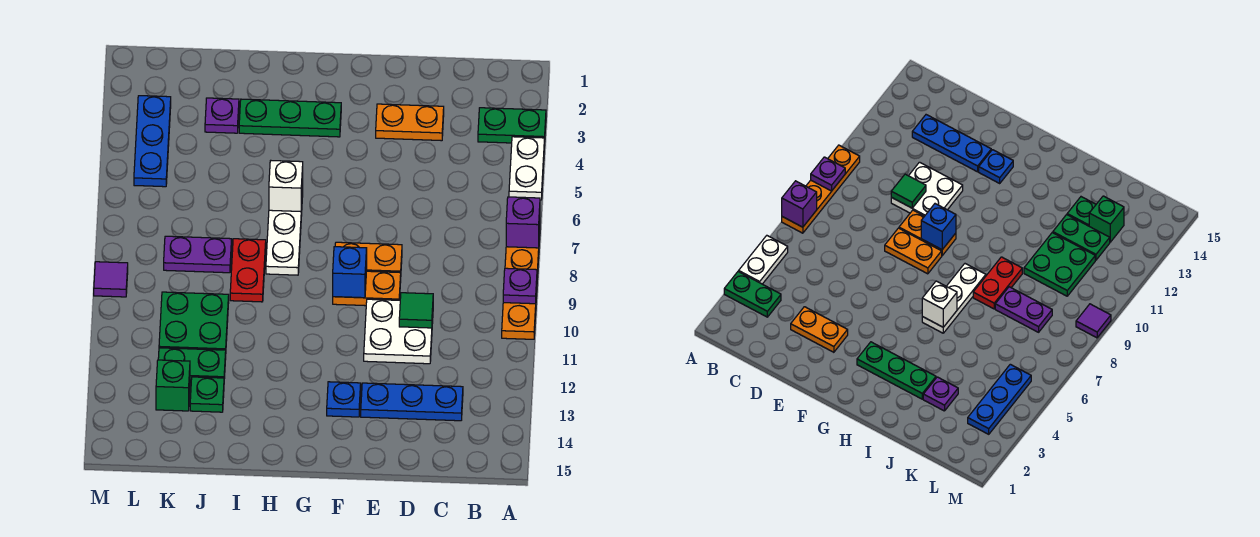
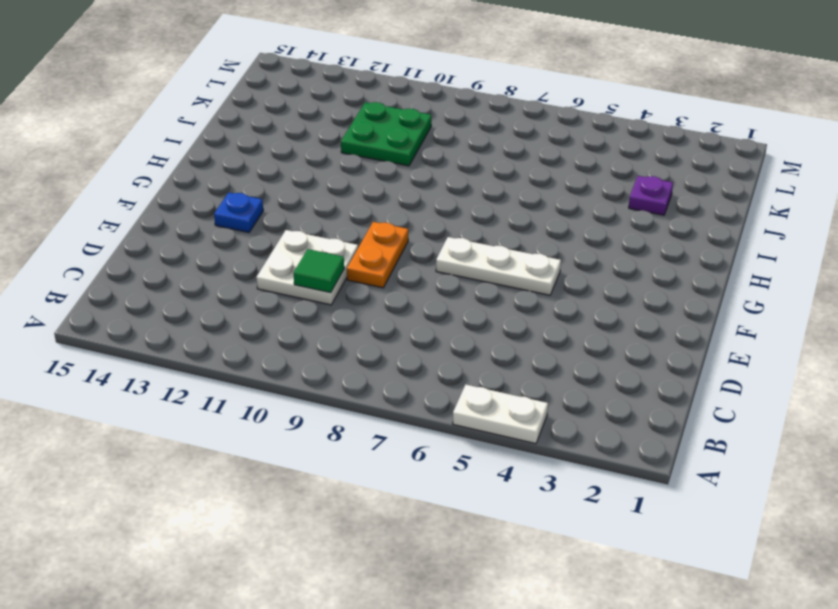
white 1x3 plate [436,237,561,295] -> white 1x3 plate moved to [266,190,303,275]
none -> green 1x2 plate [478,108,546,143]
none -> orange 1x4 plate [502,232,540,339]
none -> blue 1x3 plate [361,383,463,421]

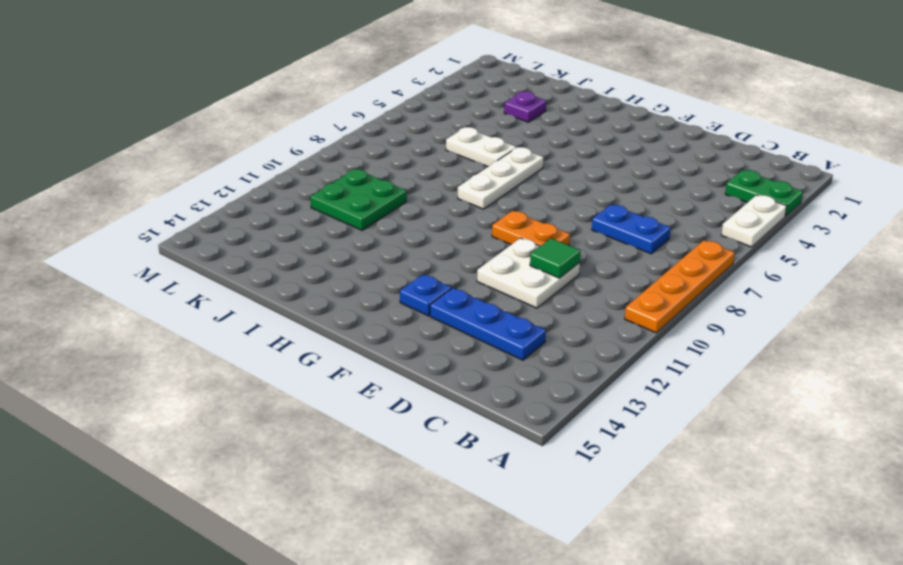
blue 1x2 plate [592,204,671,254] -> none
white 1x2 plate [446,127,516,167] -> none
none -> orange 1x2 plate [376,104,444,141]
none -> orange 1x2 plate [335,242,402,273]
none -> green 1x3 plate [239,99,341,137]

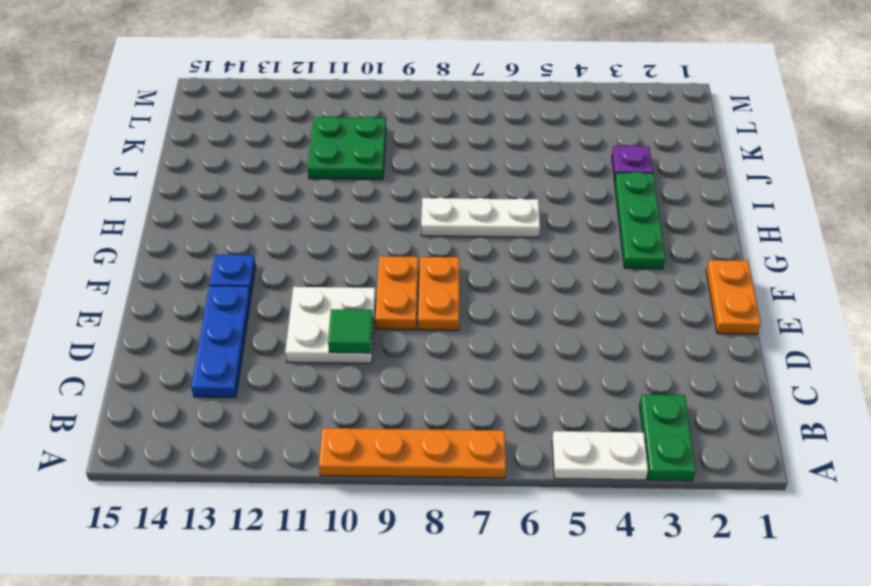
orange 1x2 plate [706,260,761,334] -> orange 1x2 plate moved to [376,104,444,141]
none -> red 1x2 plate [230,239,266,302]
none -> purple 1x2 plate [164,236,232,273]
none -> green 1x2 plate [158,348,226,383]

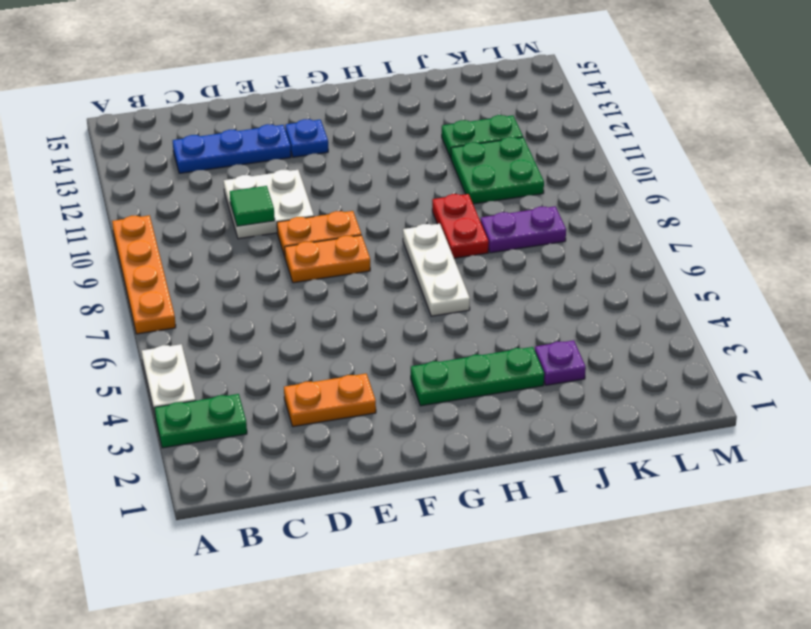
none -> green 1x1 plate [190,377,224,412]
none -> green 1x1 brick [156,360,190,411]
none -> blue 1x3 plate [134,96,171,187]

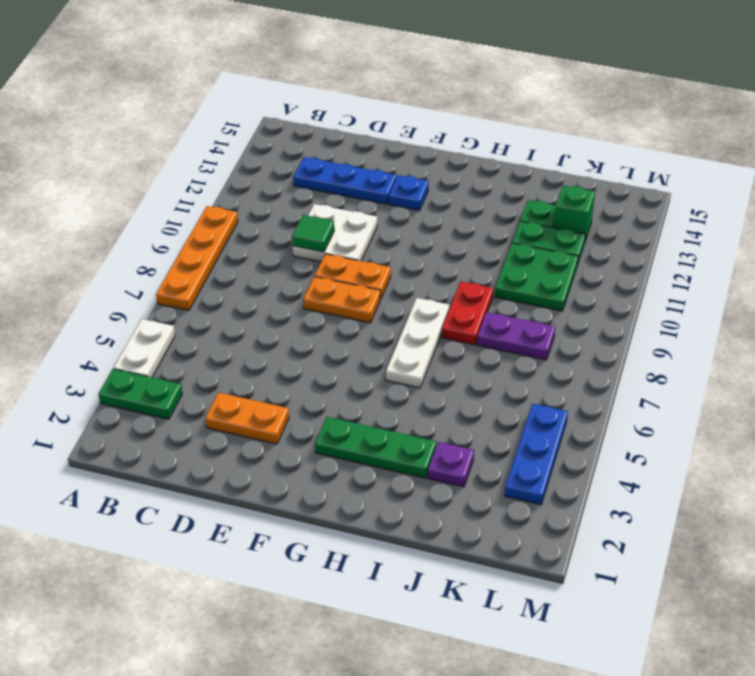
none -> purple 1x1 tile [94,262,128,297]
none -> purple 1x1 brick [506,197,540,248]
none -> purple 1x1 plate [503,268,537,304]

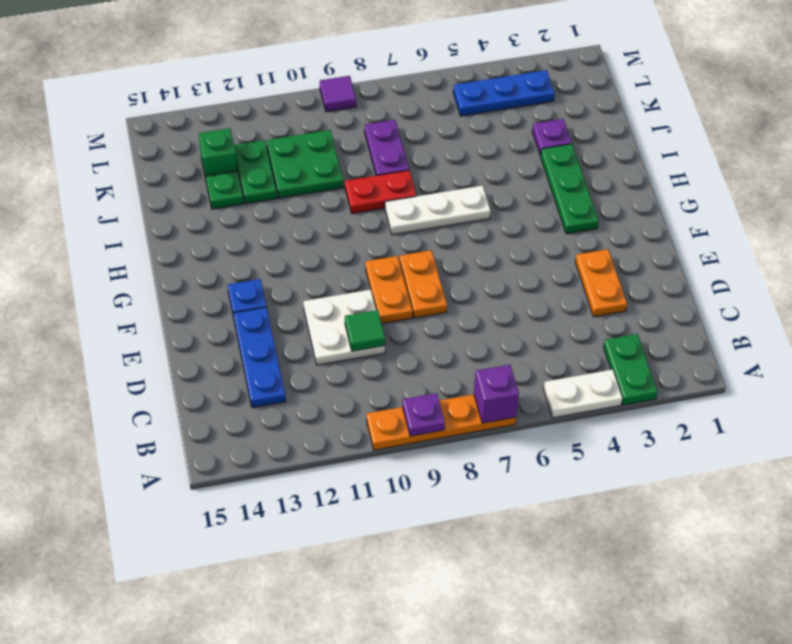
none -> blue 1x1 brick [333,247,367,298]
none -> white 1x1 brick [269,161,303,212]

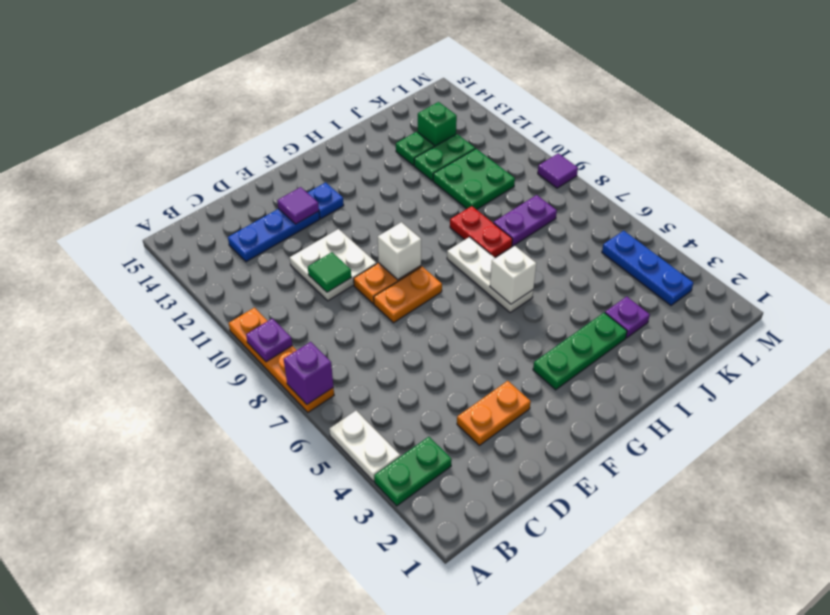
purple 1x1 tile [277,187,319,224] -> none
white 1x1 brick [378,222,421,280] -> blue 1x1 brick [333,247,367,298]

